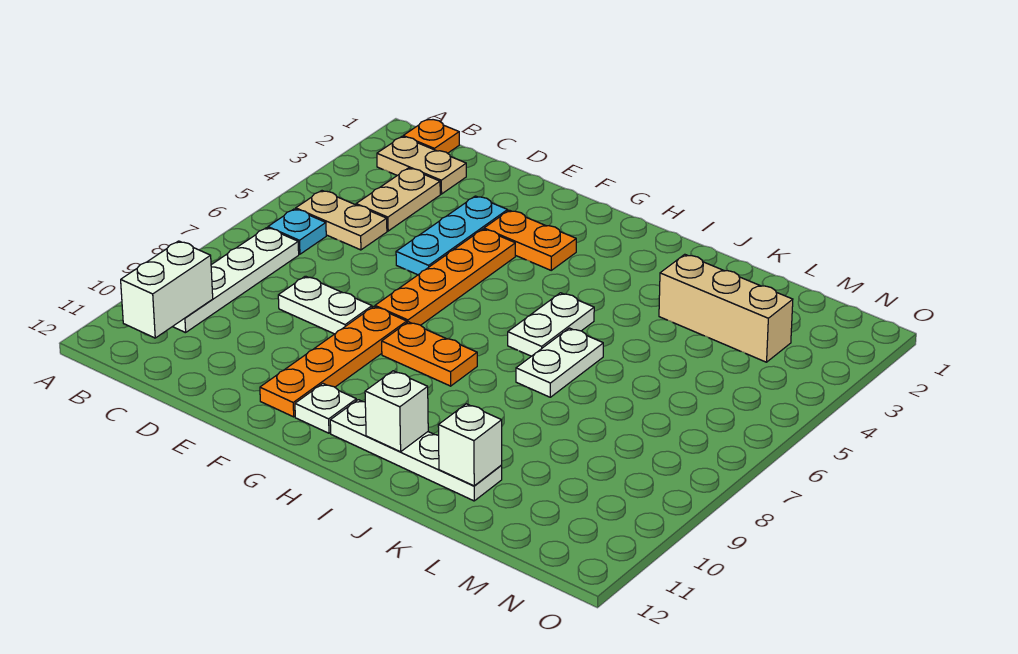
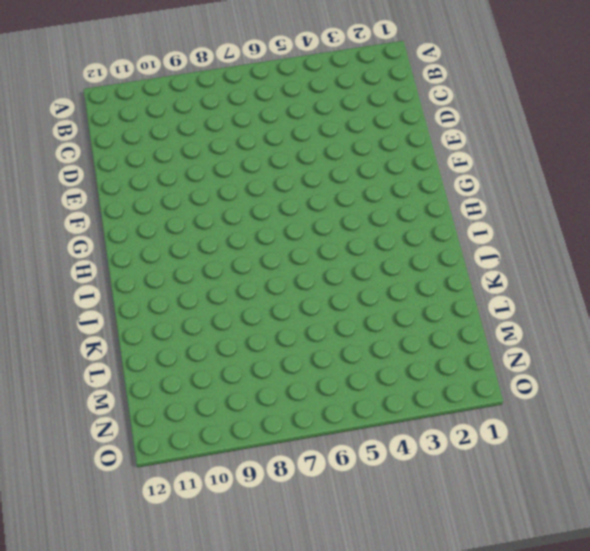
none -> orange 1x1 plate [403,119,459,153]
none -> tan 1x2 plate [377,137,466,194]
none -> tan 1x2 plate [296,191,387,250]

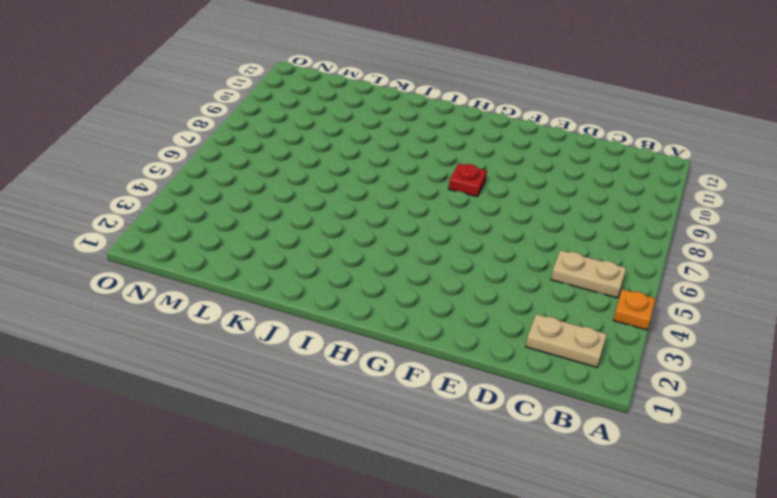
orange 1x1 plate [613,289,655,330] -> orange 1x1 plate moved to [403,119,459,153]
red 1x1 plate [449,164,487,197] -> orange 1x2 plate [382,322,477,386]
none -> cyan 1x1 plate [268,209,326,254]
none -> white 1x4 plate [173,228,299,333]
none -> tan 1x2 plate [356,168,440,231]

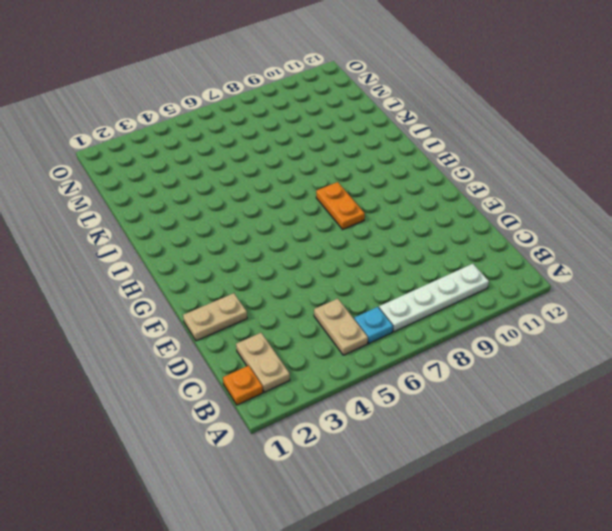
tan 1x2 plate [183,293,247,341] -> tan 1x2 plate moved to [356,168,440,231]
none -> white 1x2 plate [278,276,372,334]
none -> cyan 1x3 plate [396,196,508,275]
none -> orange 1x2 plate [484,210,576,270]

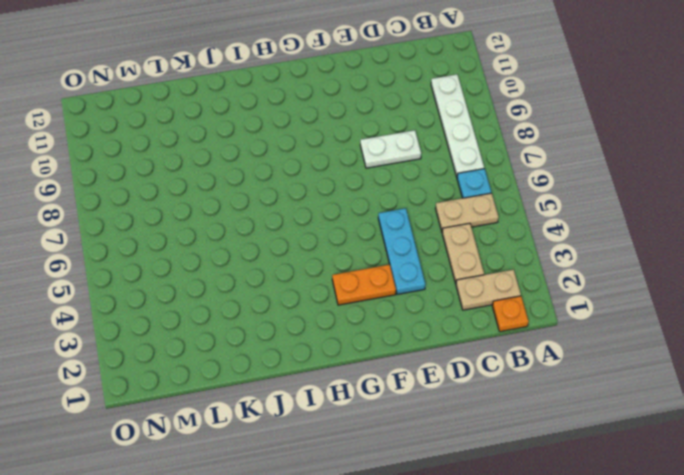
none -> orange 1x4 plate [375,229,515,325]
none -> orange 1x4 plate [260,307,407,417]
none -> orange 1x2 plate [382,322,477,386]

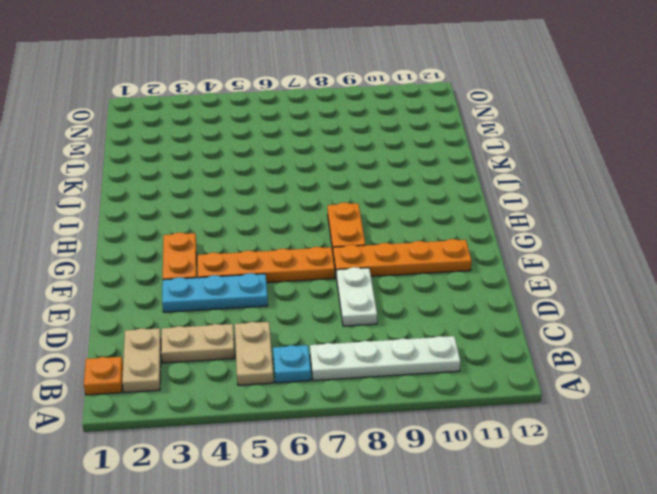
none -> white 1x1 plate [295,384,357,433]
none -> white 1x4 plate [330,400,502,501]
none -> white 1x2 plate [508,293,594,356]

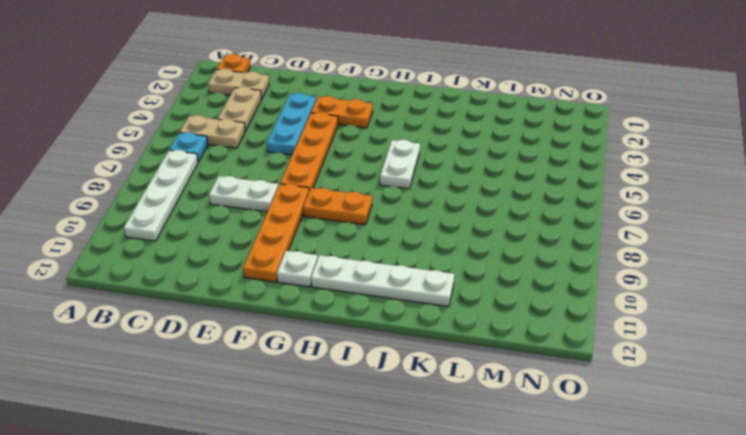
none -> white 1x2 plate [516,328,603,397]
none -> tan 1x3 brick [659,254,793,362]
none -> white 1x2 brick [121,241,213,338]

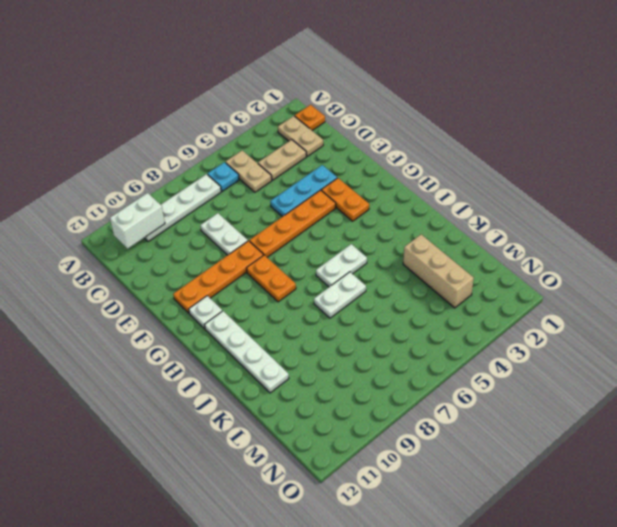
none -> white 1x1 brick [365,371,428,452]
none -> white 1x1 brick [438,404,502,486]

